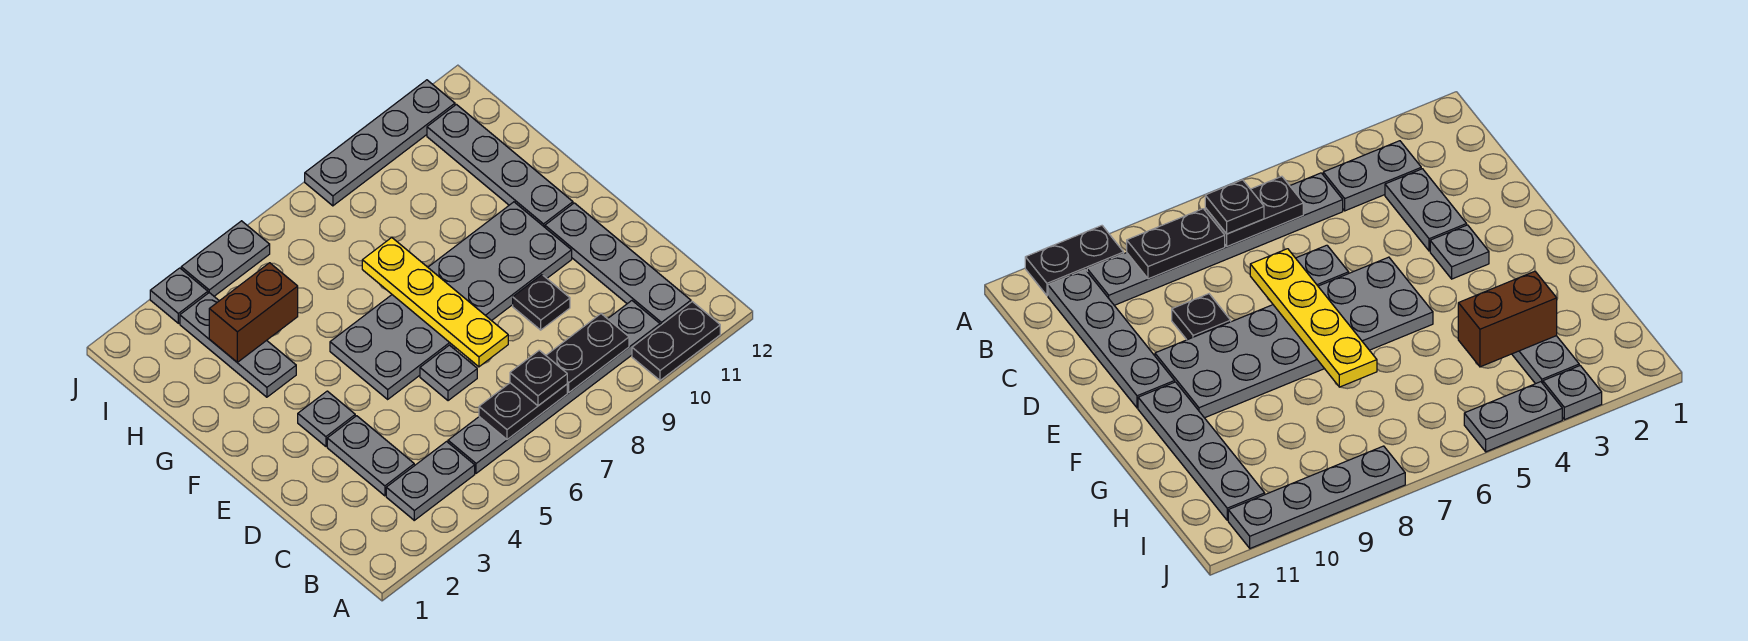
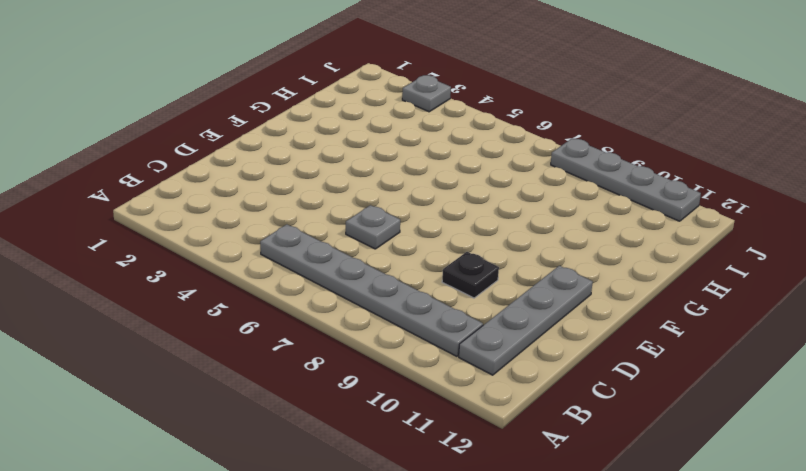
none -> black 1x2 plate [632,302,720,380]
none -> grey 1x2 plate [386,442,475,520]
none -> grey 1x2 plate [327,416,414,496]

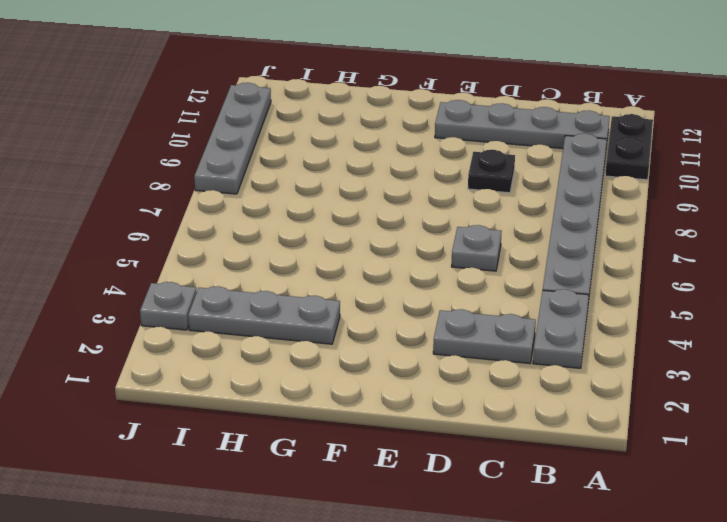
none -> grey 1x1 plate [298,391,355,446]
none -> grey 2x6 plate [330,202,572,399]
none -> grey 1x4 plate [427,104,573,227]

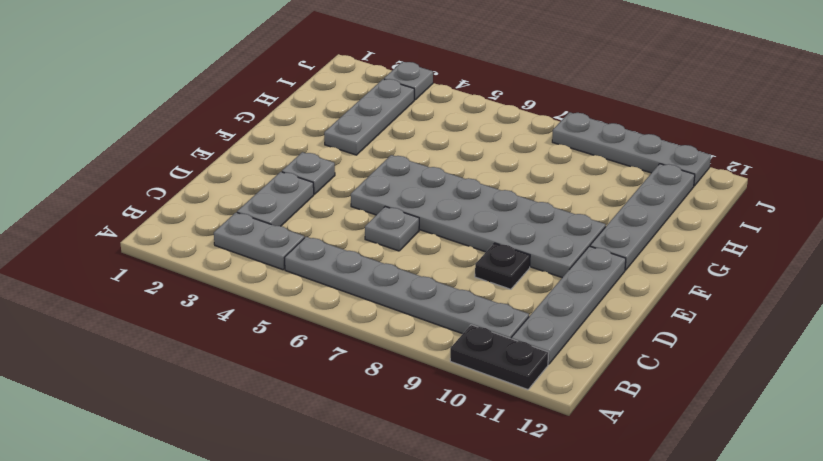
none -> grey 1x2 plate [181,221,270,296]
none -> black 1x2 plate [479,383,567,440]
none -> black 1x2 plate [546,314,629,392]

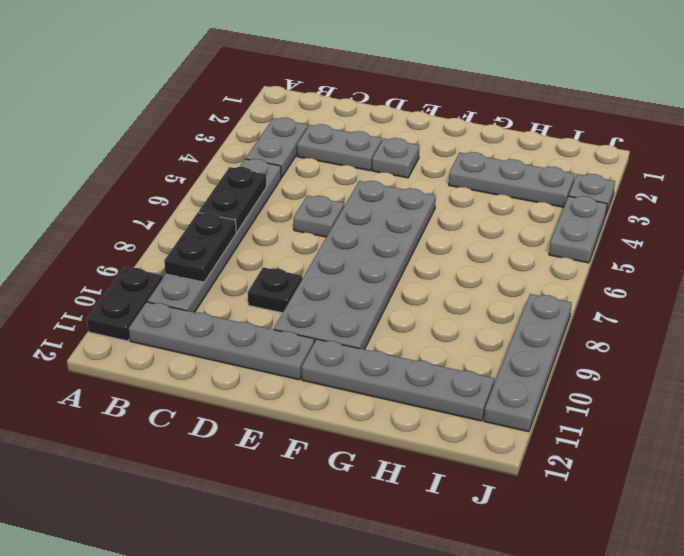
none -> yellow 1x4 plate [362,238,508,367]
none -> brown 1x2 brick [209,263,298,362]
none -> black 1x1 plate [510,350,567,406]

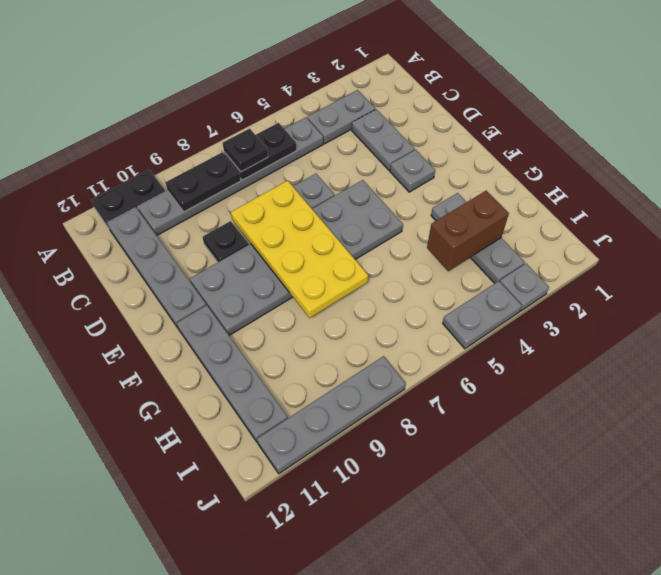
yellow 2x4 plate [231,181,368,318] -> yellow 1x4 plate [362,238,508,367]

